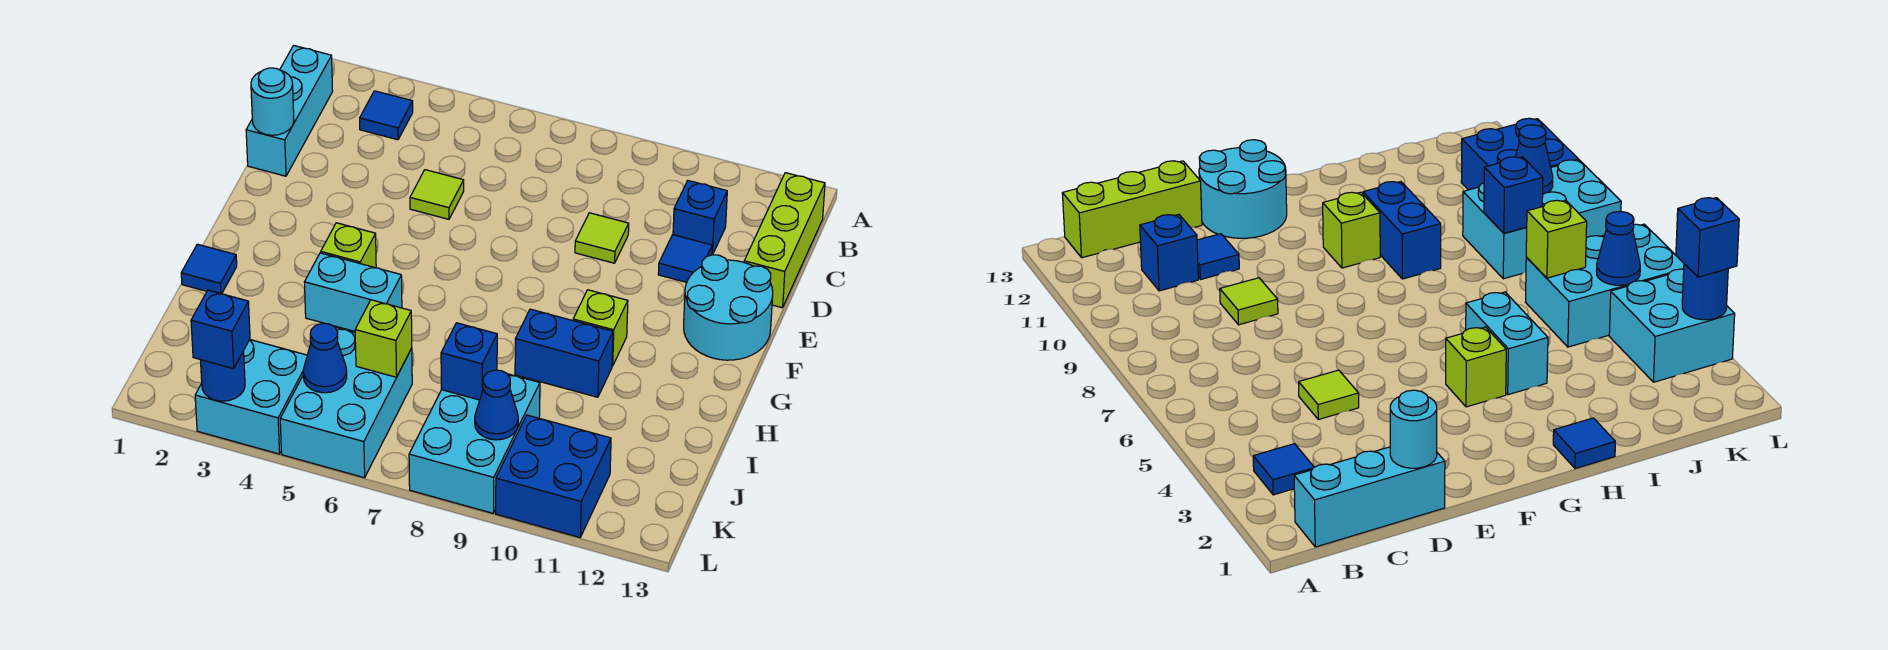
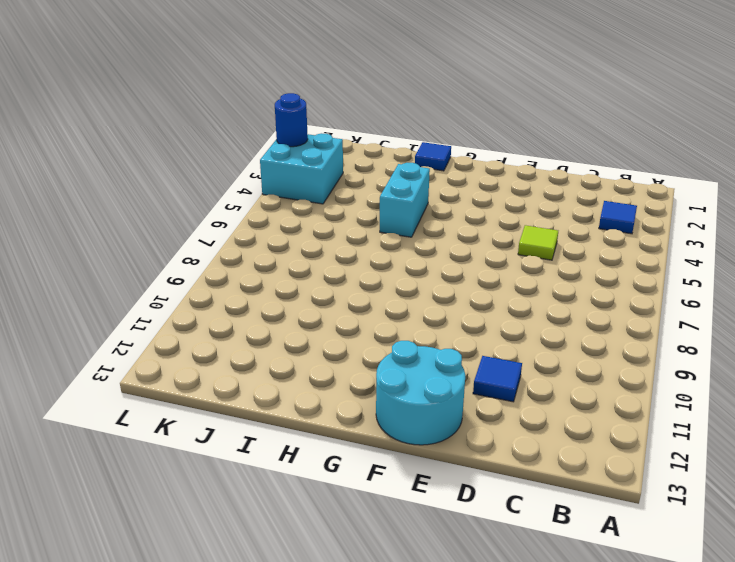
none -> cyan 1x3 brick [246,45,333,176]
none -> lime 1x3 brick [744,173,825,308]
none -> blue 1x1 brick [673,181,727,255]

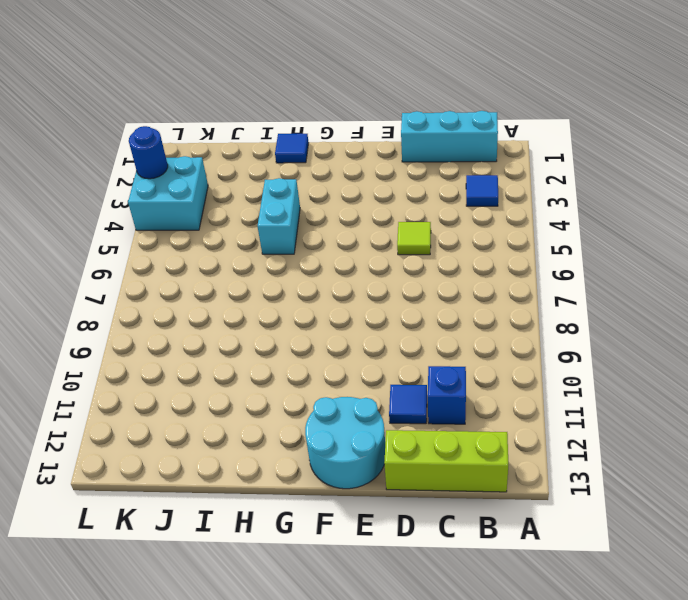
none -> lime 1x1 tile [575,213,629,263]
none -> lime 1x1 brick [321,223,376,268]
none -> lime 1x1 brick [573,290,628,366]

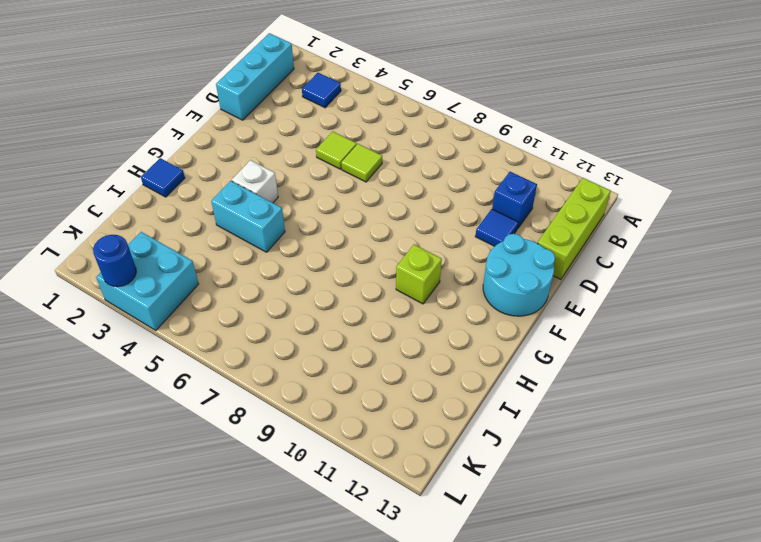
lime 1x1 tile [341,144,382,182] -> lime 1x1 tile moved to [575,213,629,263]
white 1x1 brick [232,160,278,203] -> lime 1x1 brick [321,223,376,268]
none -> blue 1x2 brick [515,309,613,397]
none -> cyan 2x3 brick [280,327,412,478]
none -> cyan 2x3 brick [409,374,540,513]

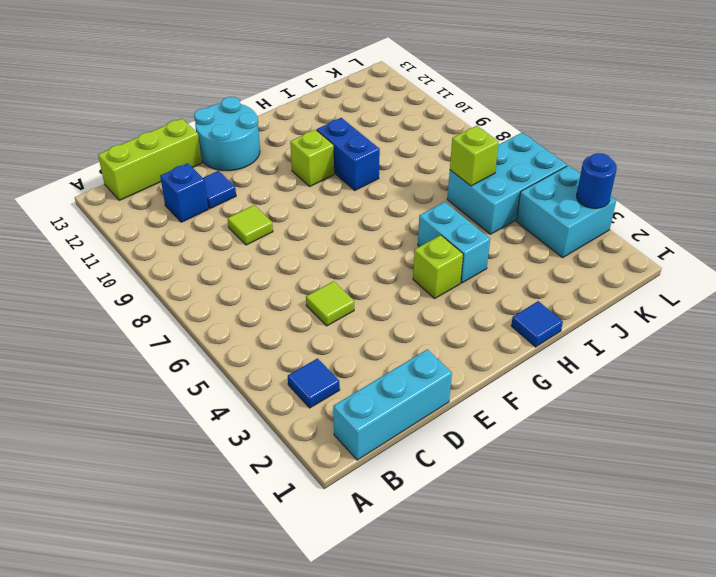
none -> cyan 2x3 brick [409,374,540,513]
none -> blue 2x2 brick [496,415,611,537]
none -> cyan 1x1 round brick [251,68,294,135]

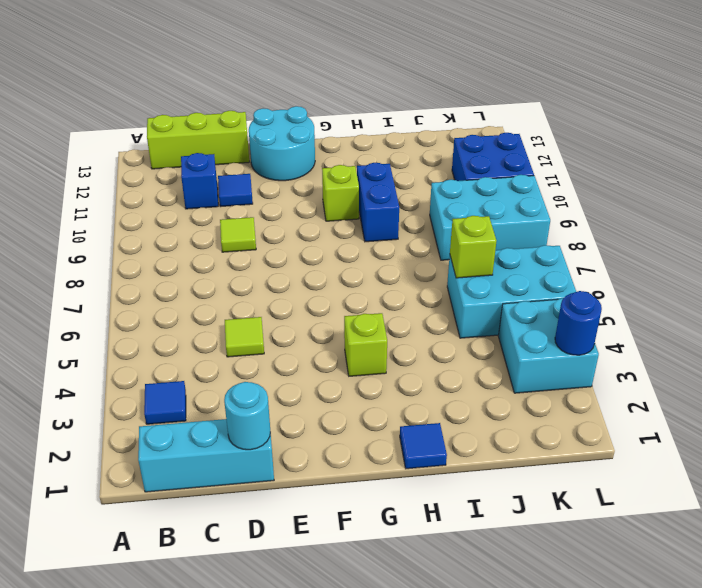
none -> cyan 1x2 brick [304,253,402,331]
none -> blue 1x1 brick [441,323,497,400]
none -> blue 1x1 cone [303,323,347,393]

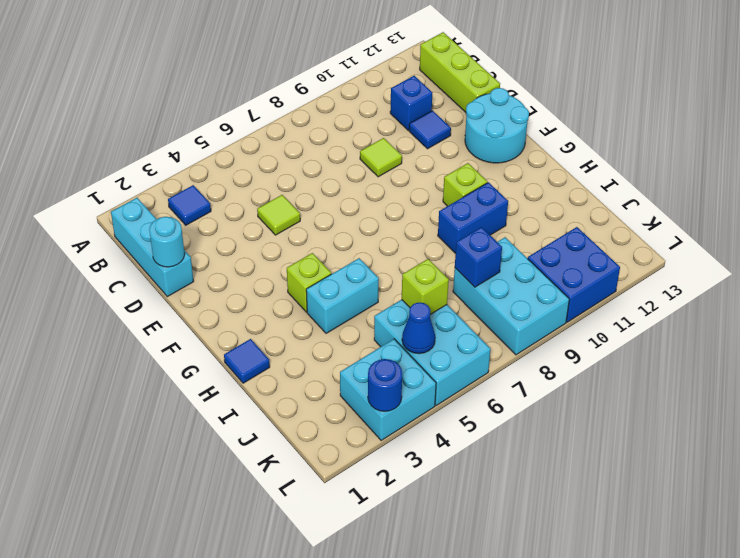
none -> blue 1x1 cone [475,370,518,440]
none -> blue 1x1 brick [191,290,250,369]

